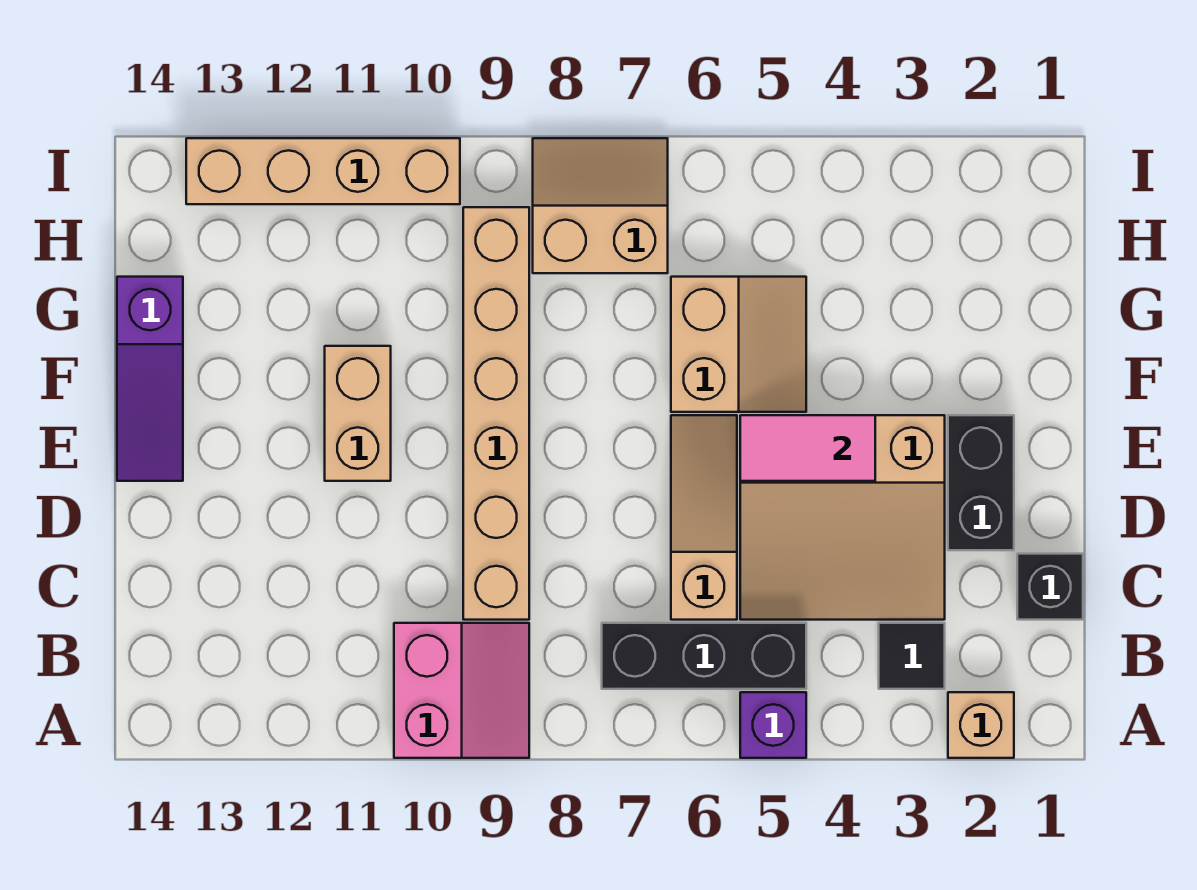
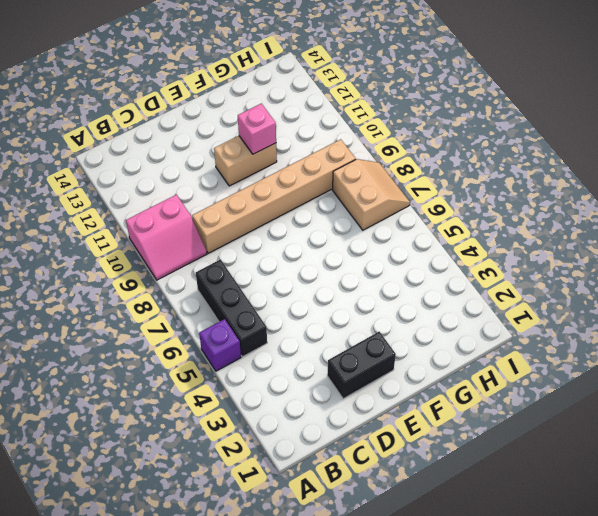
pink 1x1 brick [238,103,276,154] -> none
none -> tan 1x1 brick [948,692,1014,758]
none -> black 1x1 tile [879,623,945,689]
none -> black 1x1 brick [1017,554,1083,620]

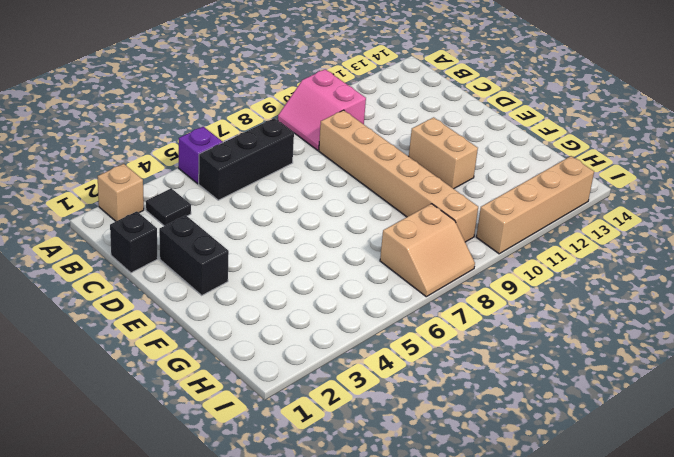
none -> tan 3x3 slope [740,415,945,620]
none -> tan 1x3 slope [671,415,737,620]
none -> purple 1x3 slope [117,277,183,481]

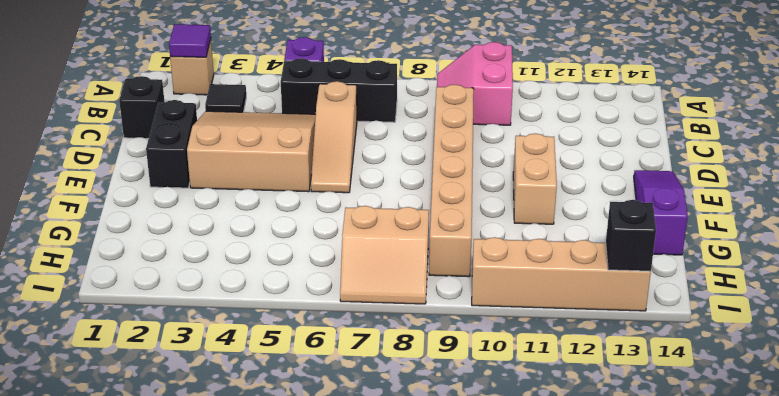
purple 1x1 tile [169,24,211,57] -> none
black 1x1 brick [606,200,656,271] -> none
none -> tan 2x2 slope [671,277,806,412]
none -> pink 1x2 tile [740,415,875,481]

